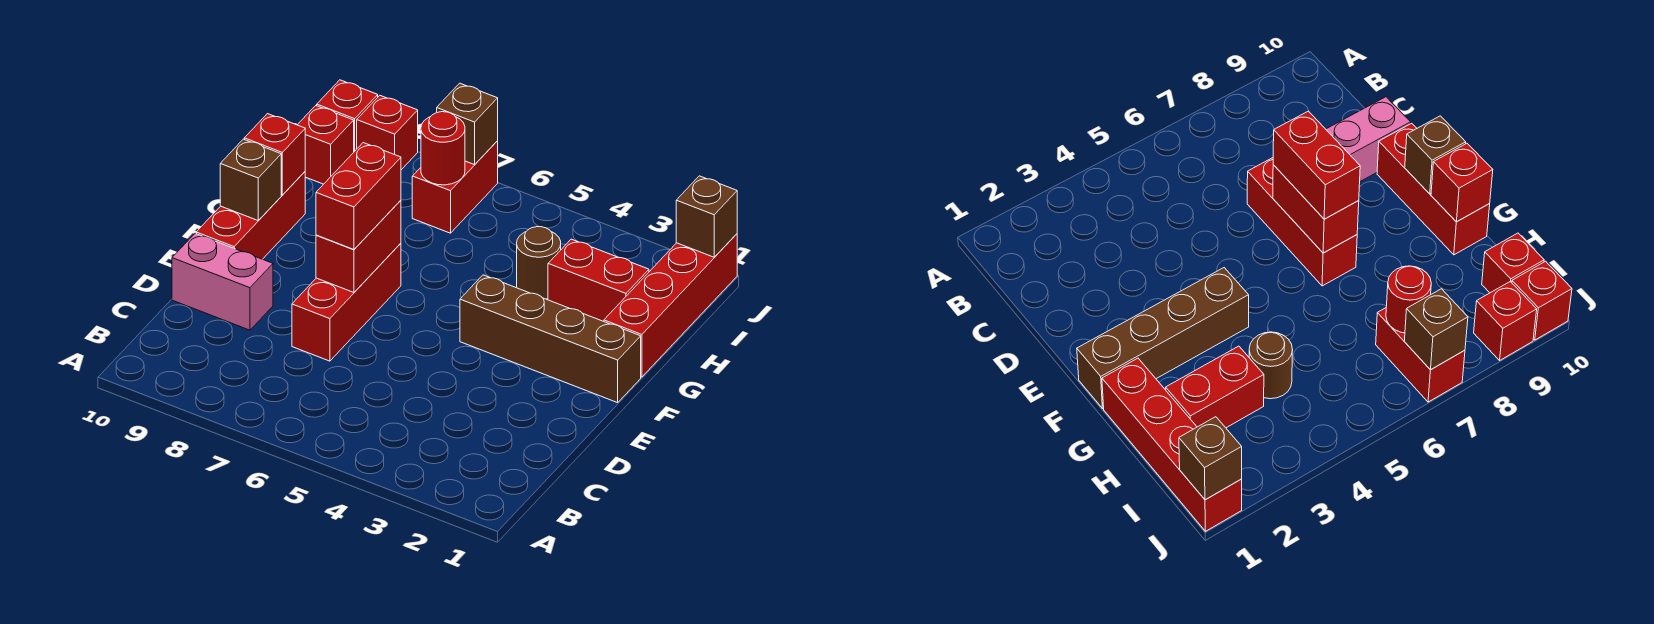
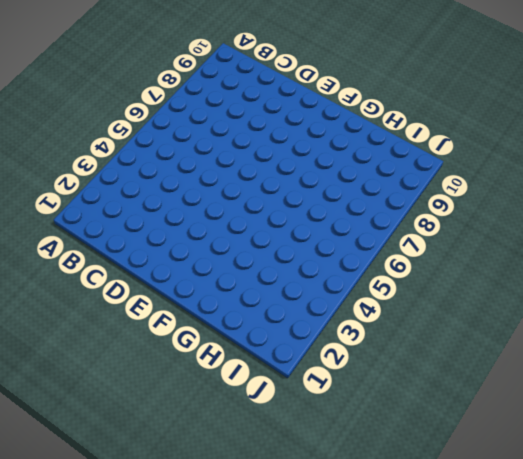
none -> red 1x3 brick [292,243,401,361]
none -> pink 1x2 brick [172,233,273,330]
none -> red 1x3 brick [196,172,305,259]

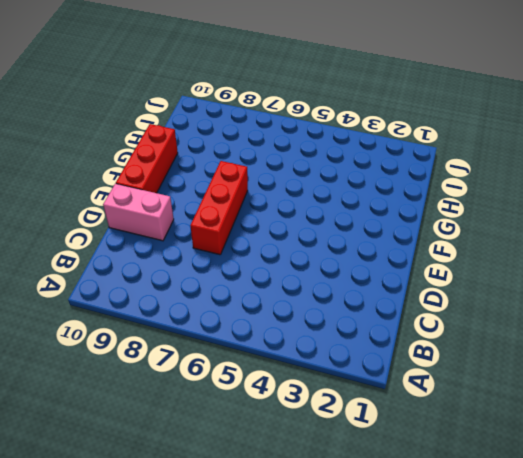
none -> brown 1x4 brick [460,275,641,403]
none -> red 1x4 brick [604,234,737,377]
none -> red 1x2 brick [548,239,649,321]

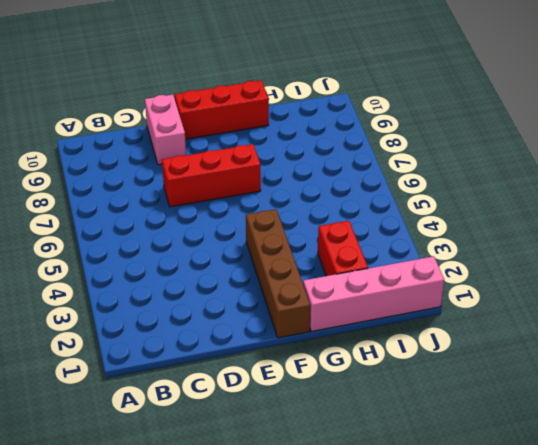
pink 1x4 brick [303,256,444,332] -> red 1x4 brick [604,234,737,377]
none -> brown 1x1 round brick [517,227,561,299]
none -> red 1x2 brick [412,141,498,233]
none -> red 1x1 brick [298,106,354,184]

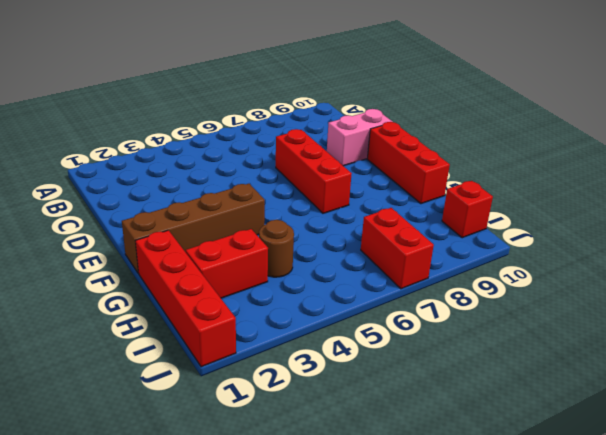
none -> red 1x1 brick [357,95,418,170]
none -> red 1x1 brick [317,80,378,152]
none -> red 1x2 brick [316,200,401,292]

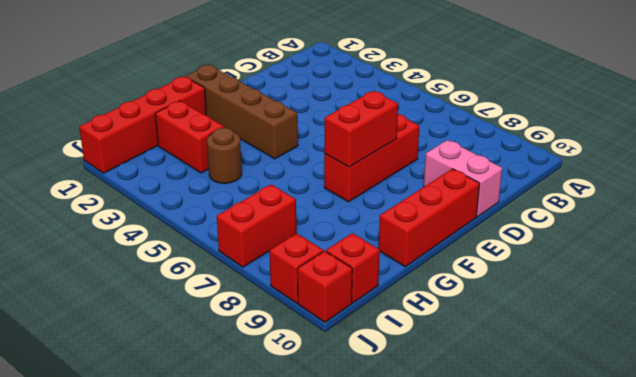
none -> brown 1x1 brick [220,139,281,221]
none -> red 1x1 brick [244,114,305,195]
none -> red 1x1 round brick [421,112,465,185]

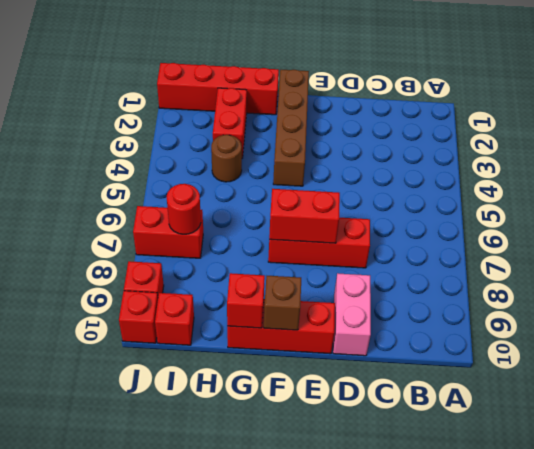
none -> brown 1x1 brick [676,176,737,257]
none -> brown 1x1 brick [437,83,498,165]
none -> red 1x2 brick [316,143,401,249]

